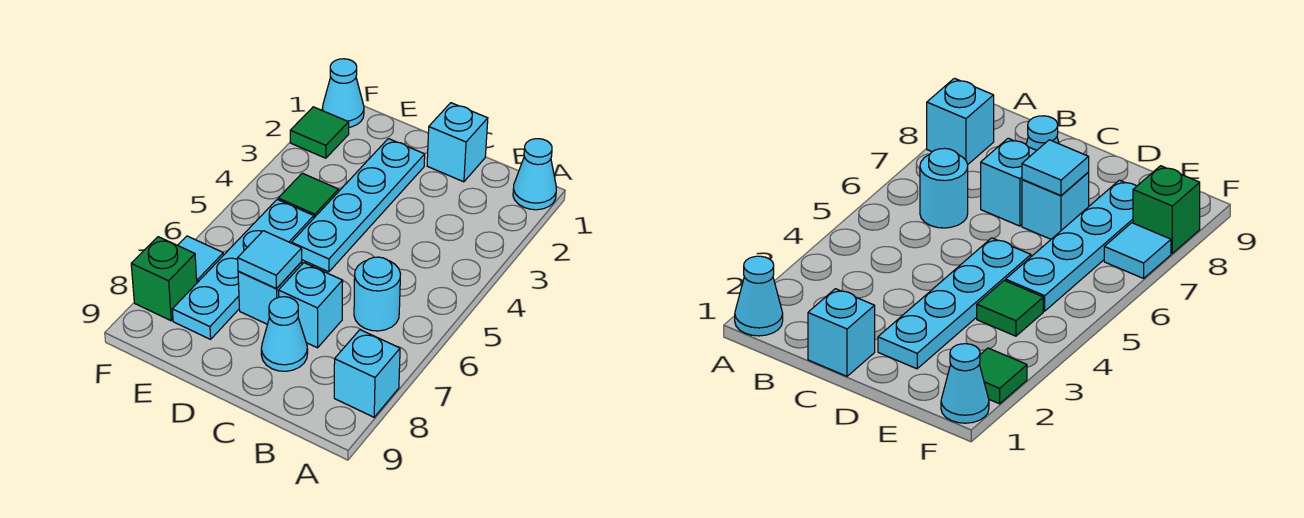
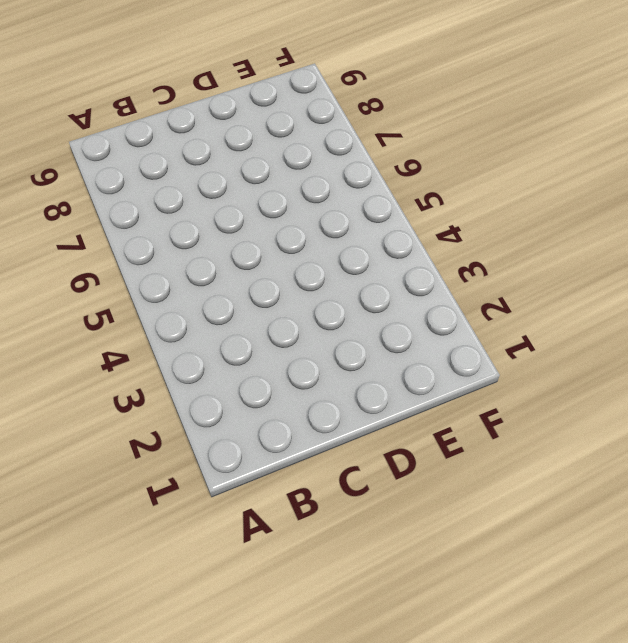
none -> cyan 1x1 cone [513,139,556,210]
none -> cyan 1x1 brick [334,330,400,417]
none -> cyan 1x1 round brick [354,257,400,331]

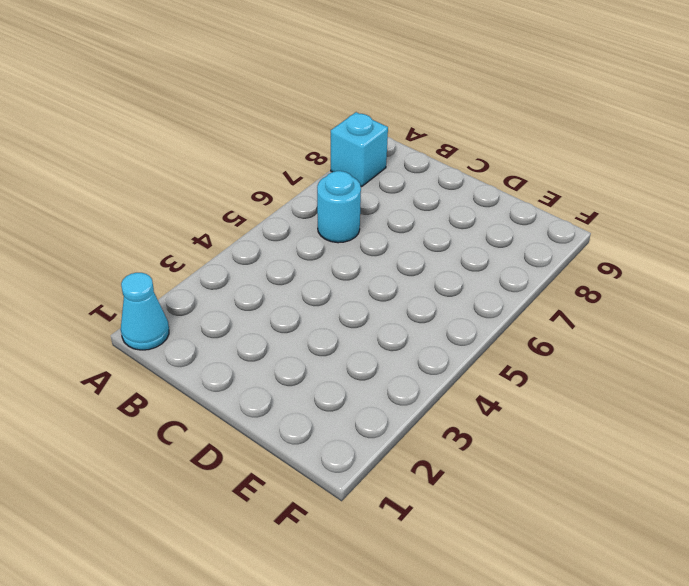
none -> cyan 1x1 brick [427,103,488,182]
none -> cyan 1x1 brick [278,263,343,348]
none -> cyan 1x1 cone [261,297,308,371]

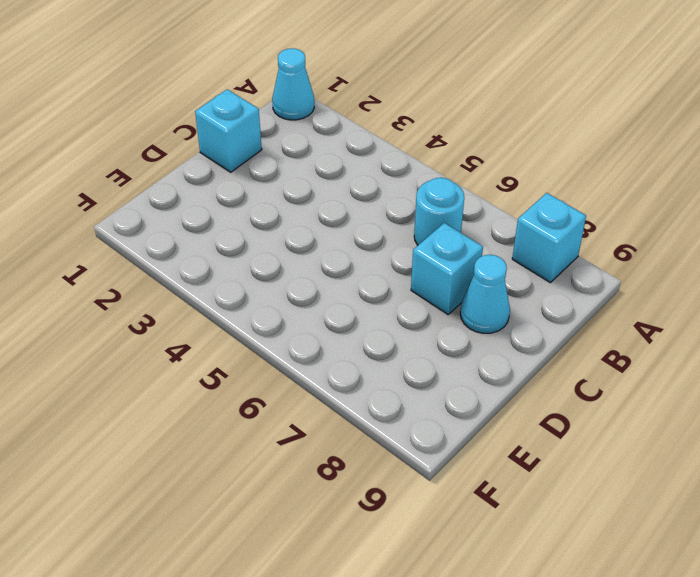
none -> cyan 1x4 plate [292,139,425,272]
none -> cyan 1x1 brick [238,262,302,324]
none -> green 1x1 tile [278,173,339,218]

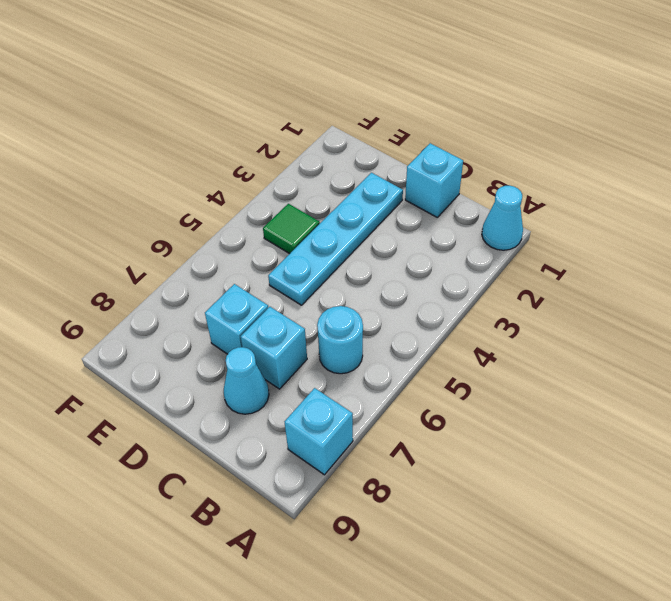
none -> cyan 1x4 plate [172,200,314,339]
none -> cyan 1x1 cone [322,59,364,127]
none -> green 1x1 tile [290,107,349,158]

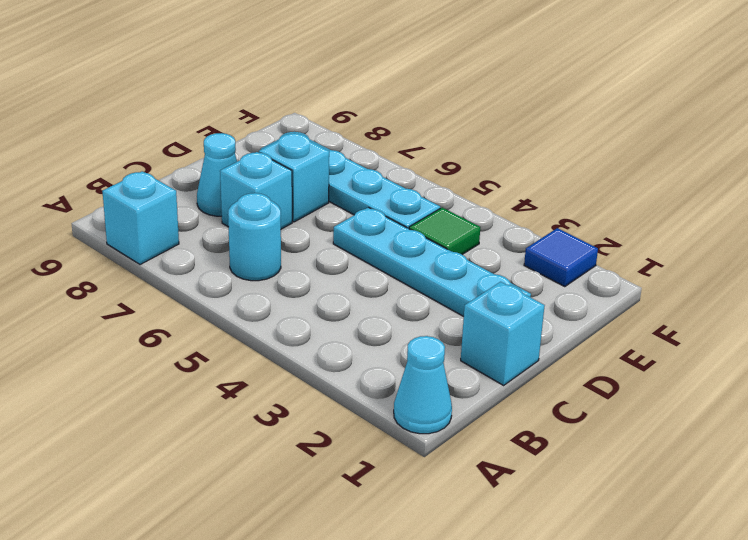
blue 1x1 tile [524,228,598,287] -> green 1x1 tile [290,107,349,158]
none -> cyan 1x1 cone [322,59,364,127]
none -> cyan 1x1 tile [178,236,224,283]
none -> green 1x1 brick [131,237,197,321]

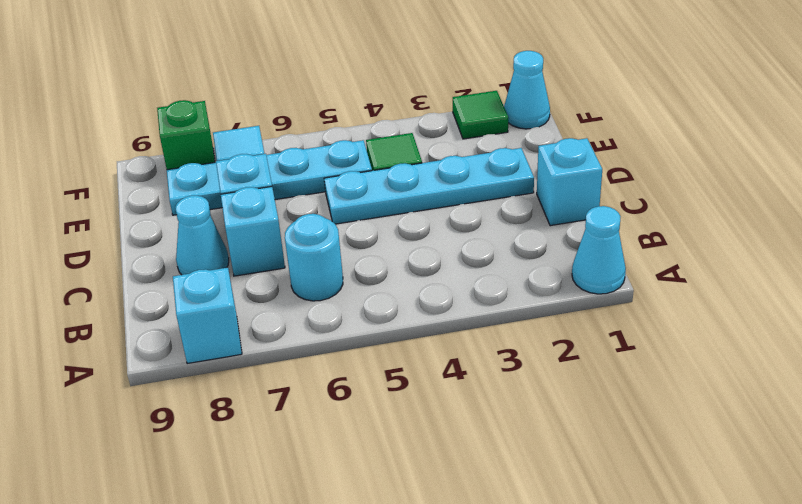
none -> cyan 1x1 tile [238,231,302,289]

